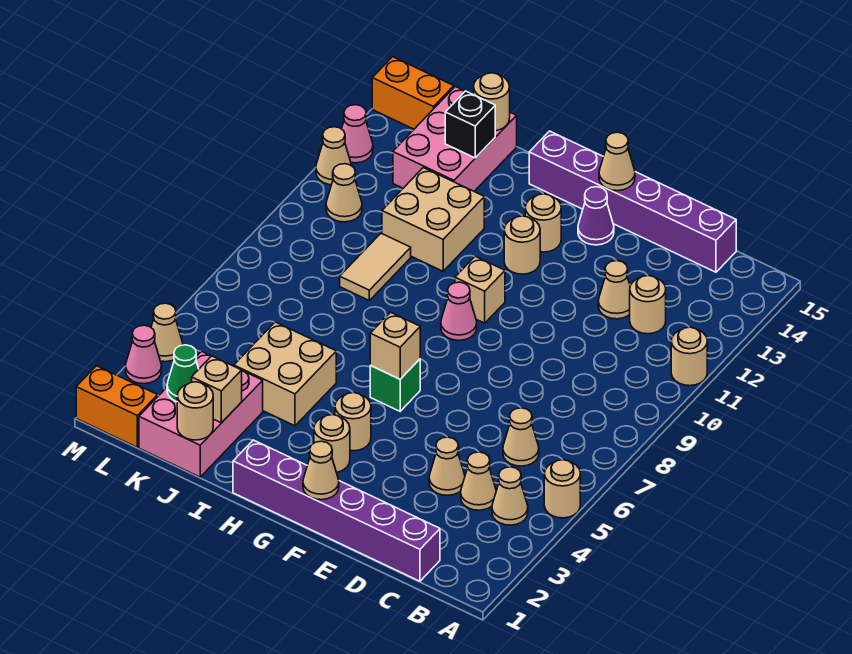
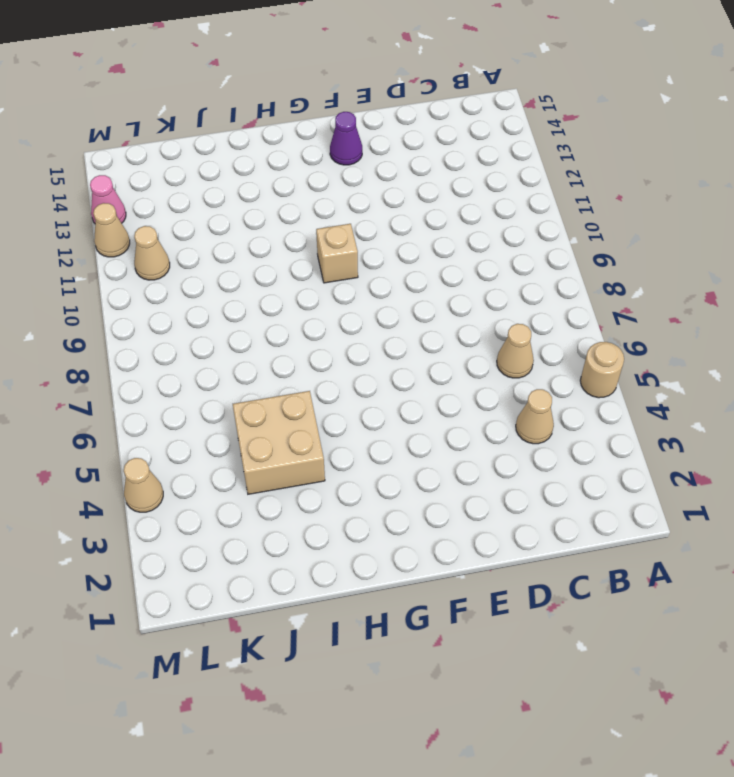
none -> tan 1x1 round brick [671,327,707,386]
none -> tan 1x1 cone [492,467,528,525]
none -> purple 1x6 brick [233,440,440,581]
none -> tan 1x1 round brick [630,276,666,334]

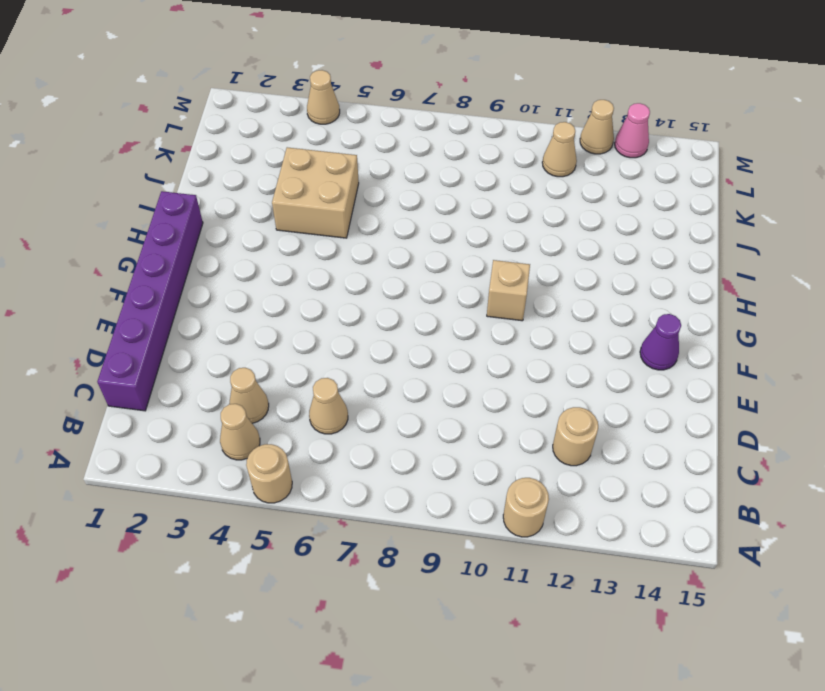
none -> purple 1x6 brick [529,131,736,272]
none -> tan 1x1 cone [429,437,465,495]
none -> tan 1x1 cone [598,261,630,319]
none -> tan 1x1 round brick [314,415,350,472]

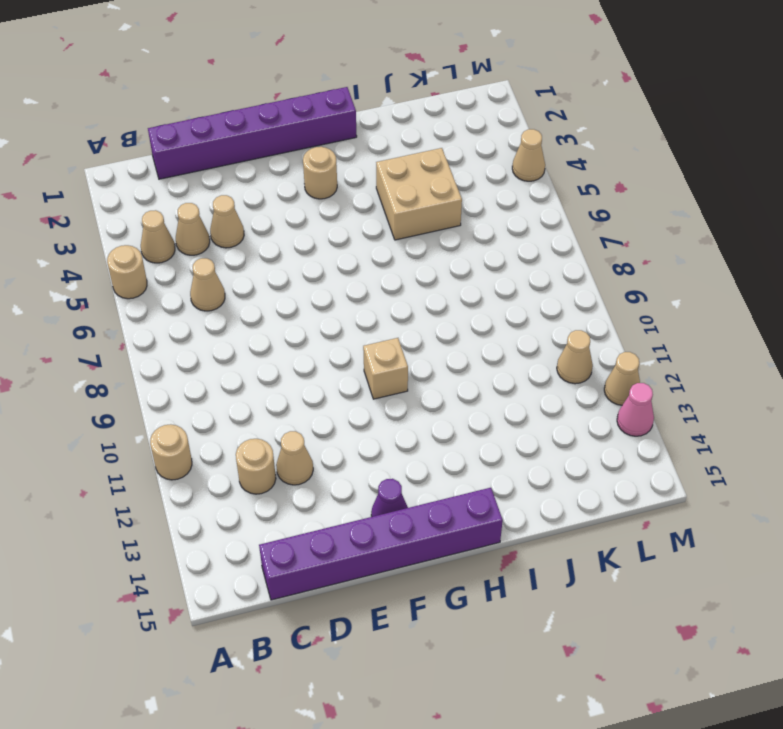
none -> tan 1x1 round brick [335,393,371,451]
none -> green 1x1 brick [370,359,420,411]
none -> pink 1x1 cone [441,282,477,340]
none -> tan 1x1 round brick [504,216,540,274]

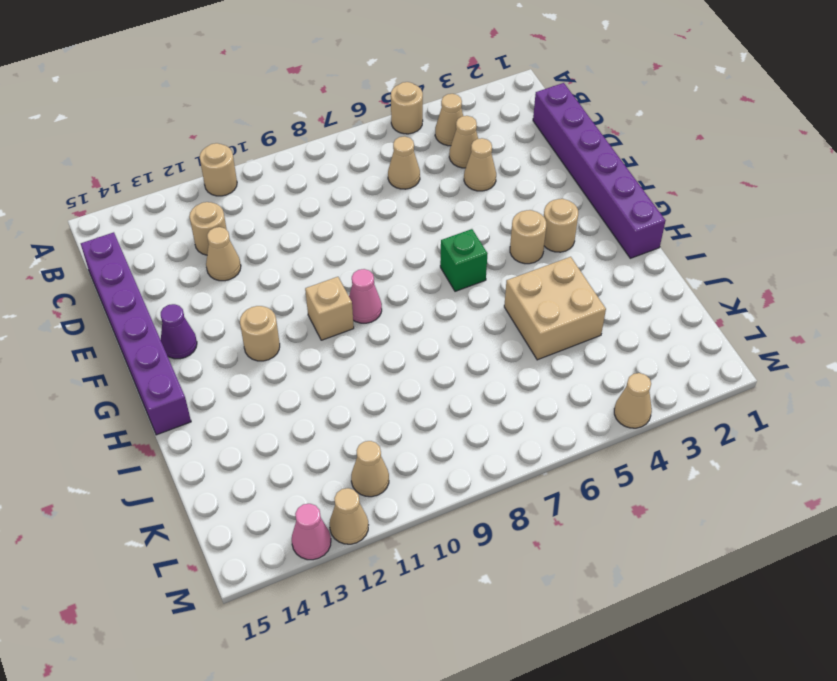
none -> tan 1x1 round brick [525,194,561,252]
none -> tan 2x2 brick [382,168,484,271]
none -> pink 2x3 brick [139,351,263,477]
none -> tan 1x2 tile [340,233,411,300]

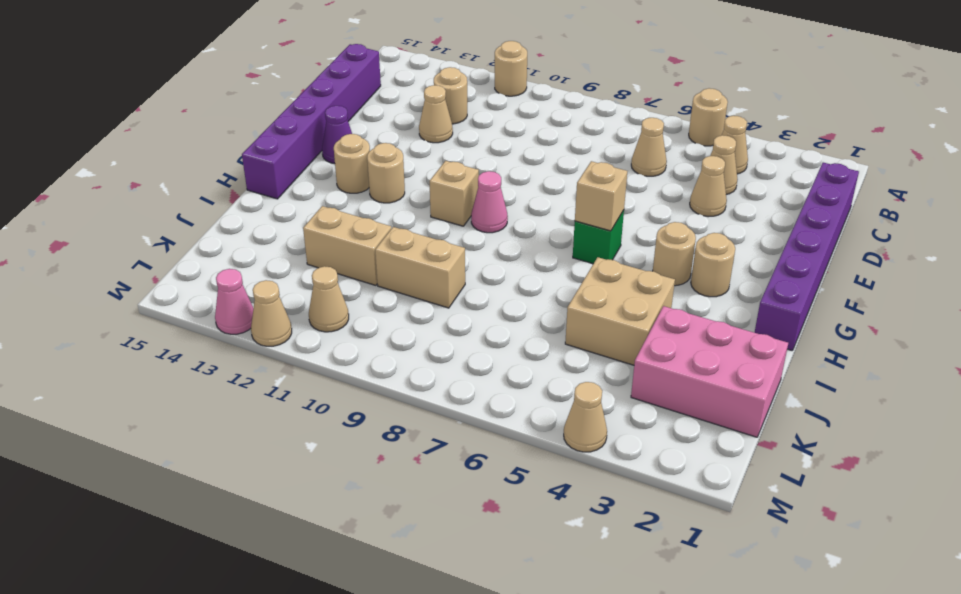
tan 1x2 brick [375,227,465,308] -> tan 1x2 tile [340,233,411,300]
tan 1x2 brick [303,206,391,285] -> tan 2x2 brick [382,168,484,271]
none -> pink 2x3 brick [393,86,517,191]
none -> orange 1x2 brick [76,366,158,447]
none -> orange 1x2 brick [372,57,454,129]
none -> pink 1x1 cone [126,325,162,384]

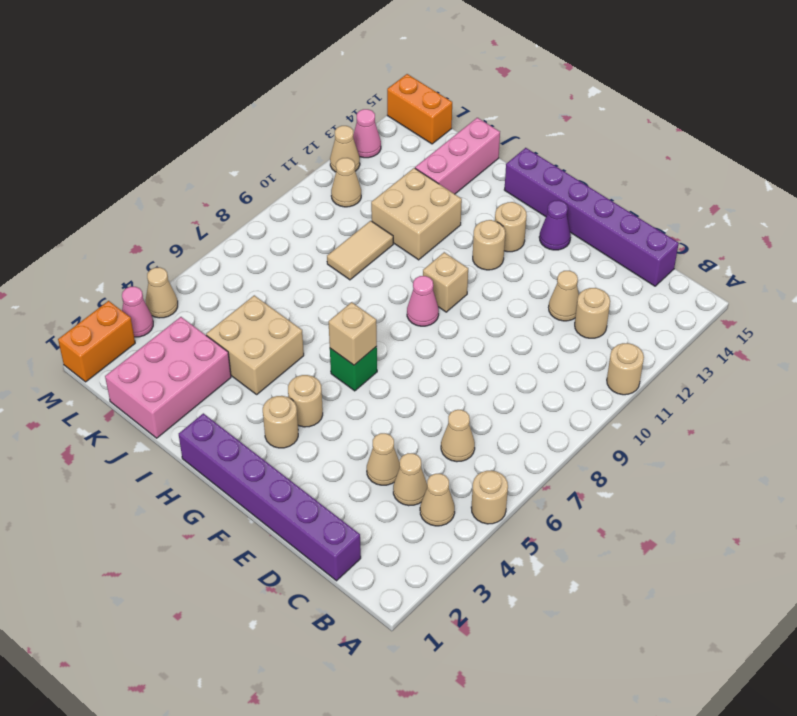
pink 1x3 brick [415,118,500,194] -> pink 2x3 brick [393,86,517,191]
orange 1x2 brick [58,301,135,382] -> orange 1x2 brick turned to [76,366,158,447]
none -> tan 1x1 cone [303,441,339,500]
none -> tan 1x1 cone [599,132,635,191]
none -> tan 1x1 round brick [177,382,213,440]
none -> tan 1x1 brick [192,356,242,423]

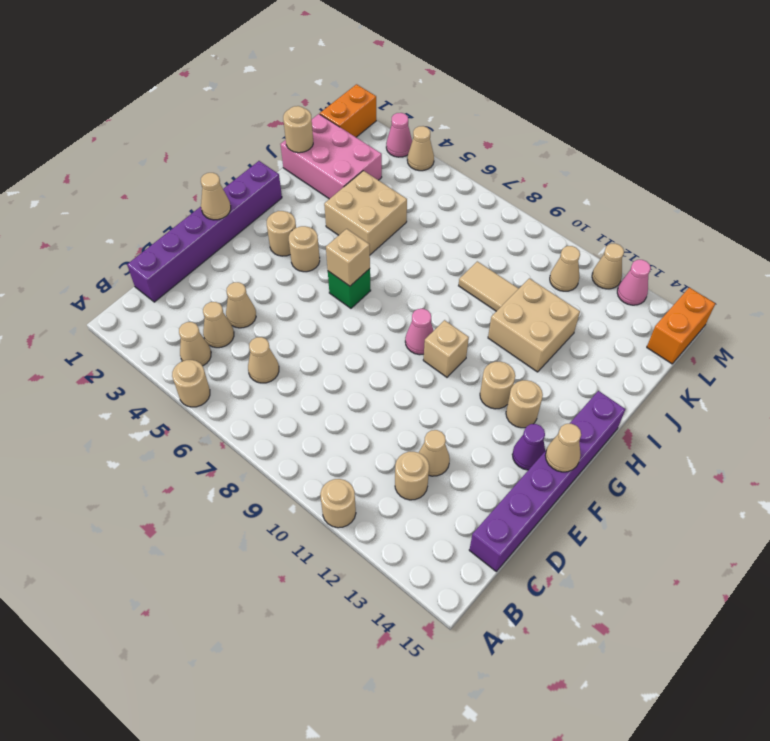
none -> pink 2x3 brick [393,86,517,191]
none -> tan 1x1 brick [192,356,242,423]
none -> black 1x1 brick [445,91,495,158]
none -> tan 1x1 round brick [474,73,510,131]

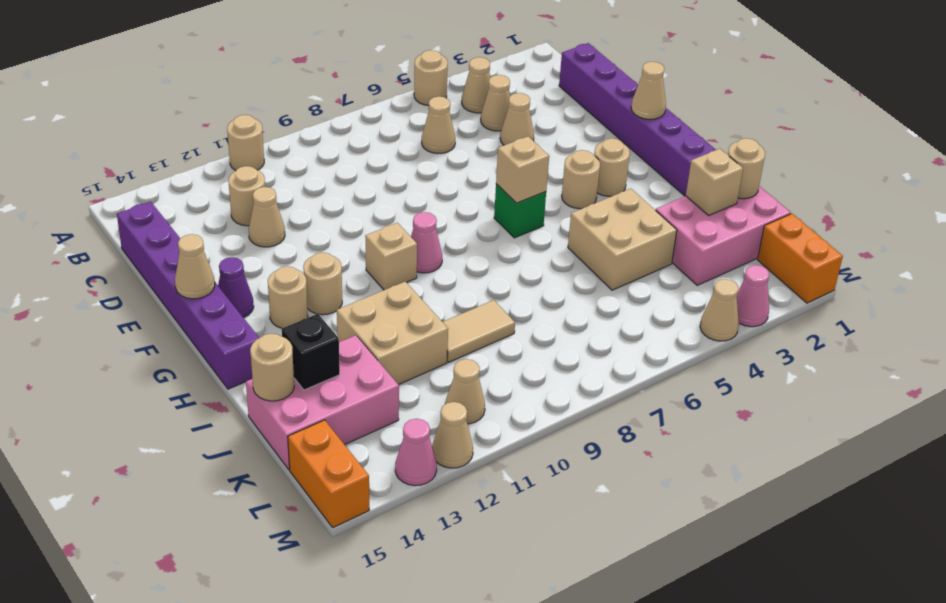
none -> green 1x1 cone [167,345,199,402]

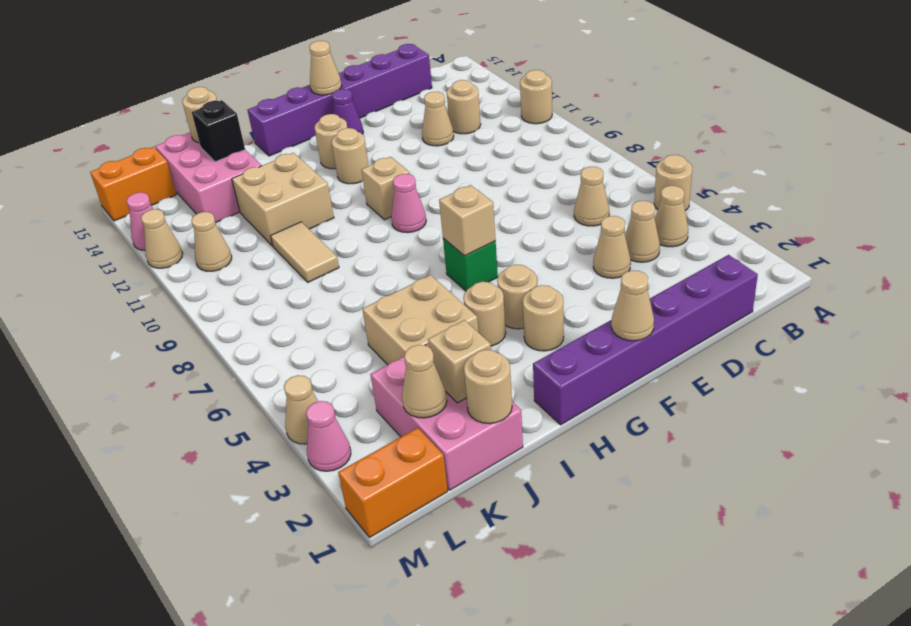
tan 1x1 round brick [463,282,506,346] -> none
tan 1x1 cone [402,345,447,418] -> green 1x1 cone [167,345,199,402]

